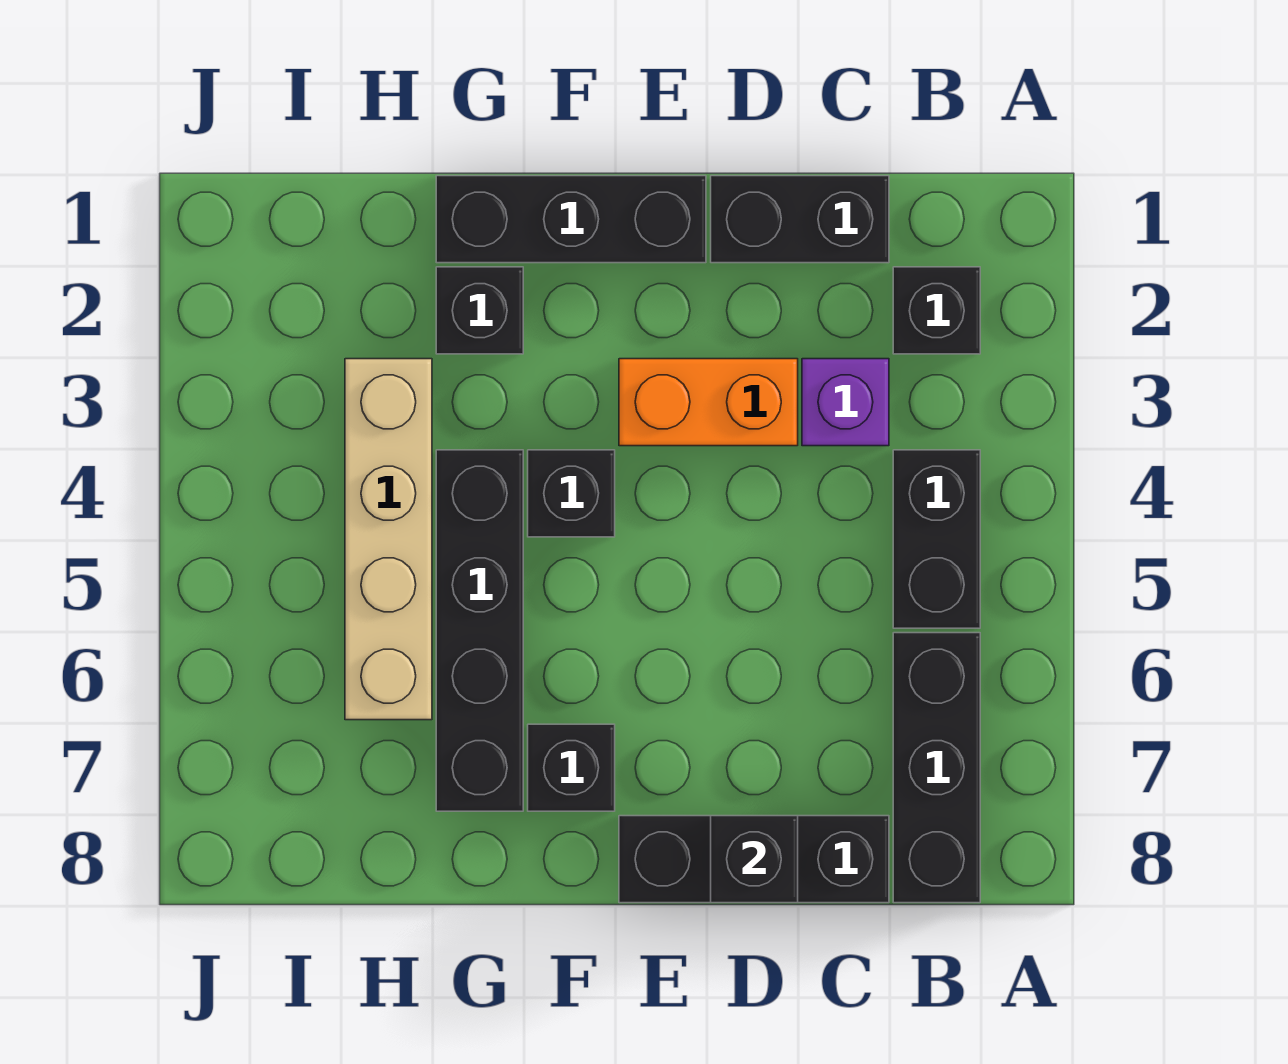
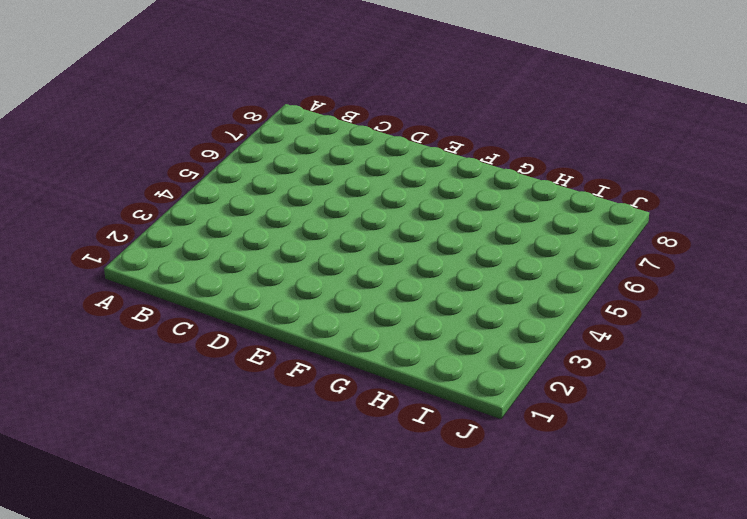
none -> black 1x1 brick [893,267,980,354]
none -> black 1x2 brick [893,450,980,628]
none -> black 1x3 brick [893,633,980,903]

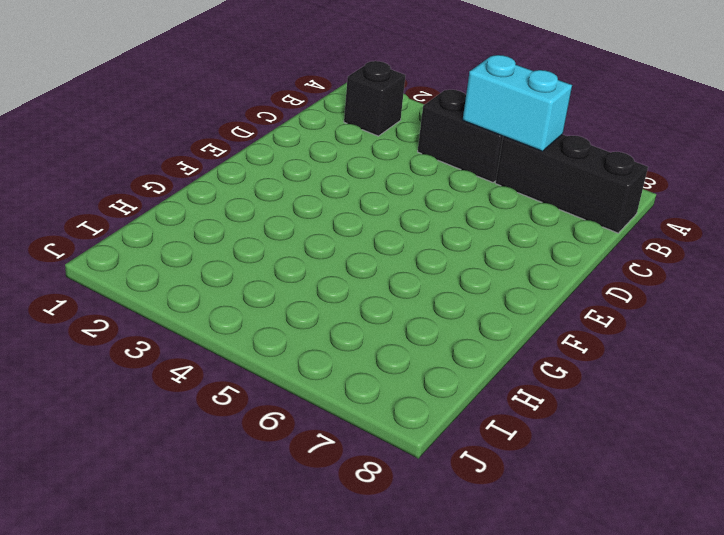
cyan 1x2 brick [463,55,572,151] -> none
none -> black 1x2 brick [711,176,889,263]
none -> purple 1x1 brick [802,359,889,446]
none -> black 1x3 brick [619,816,889,903]

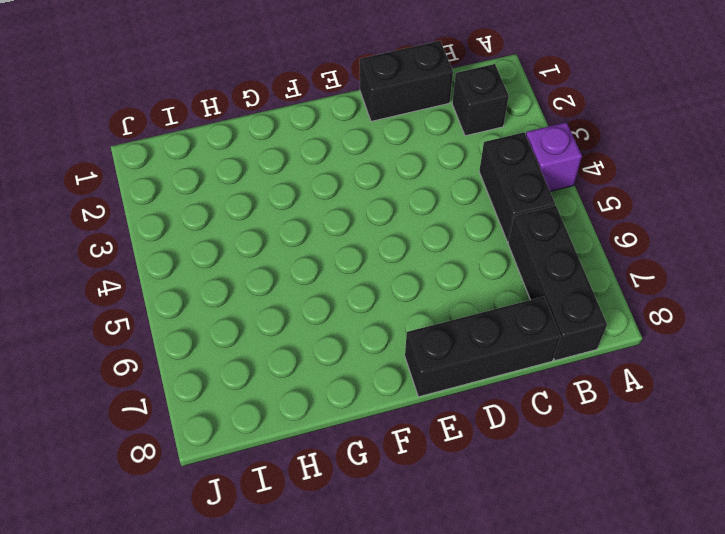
purple 1x1 brick [526,122,582,191] -> purple 1x1 brick moved to [802,359,889,446]
none -> orange 1x2 brick [619,359,798,446]
none -> black 1x3 brick [436,176,706,263]
none -> black 1x1 brick [528,450,615,537]

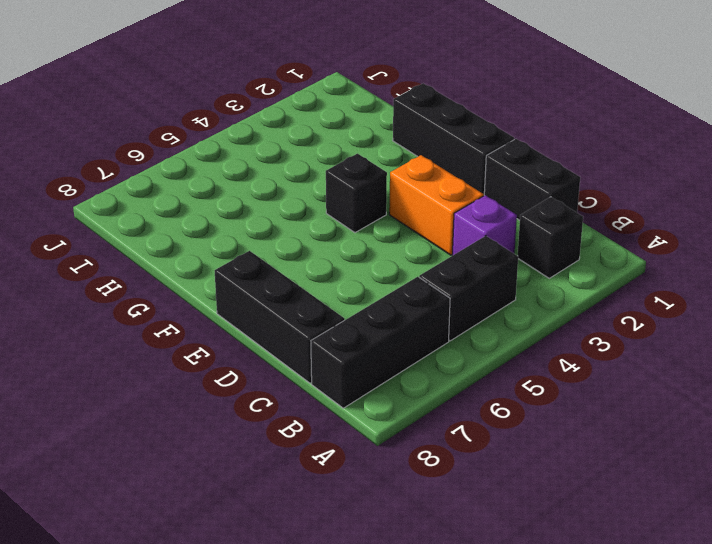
none -> black 1x1 brick [528,724,615,811]
none -> black 1x1 brick [436,267,523,354]
none -> black 1x4 brick [436,450,523,811]

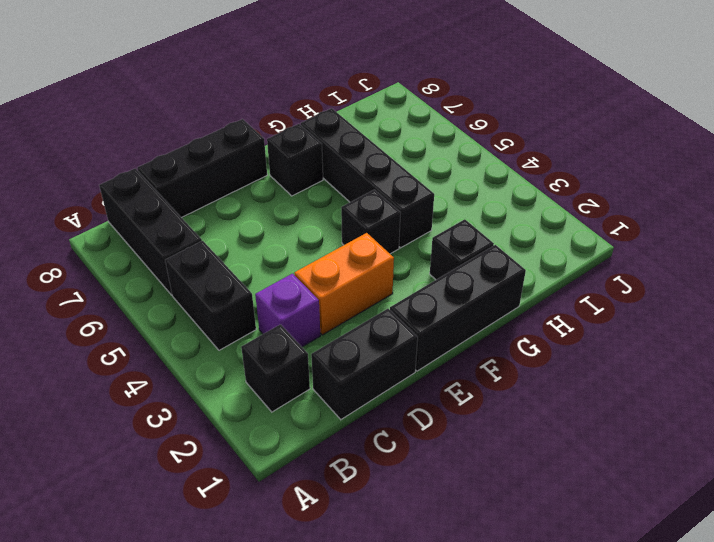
none -> tan 1x4 brick [345,359,432,720]
none -> black 1x1 brick [711,816,798,903]

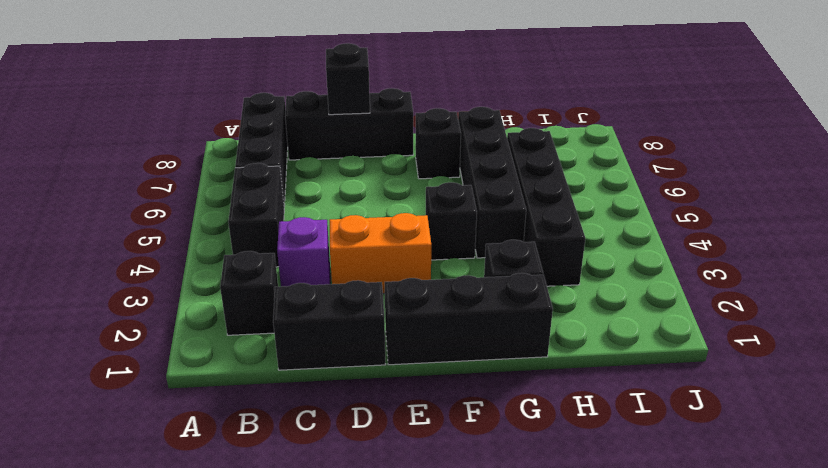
black 1x4 brick [507,128,585,286] -> tan 1x4 brick [345,359,432,720]

